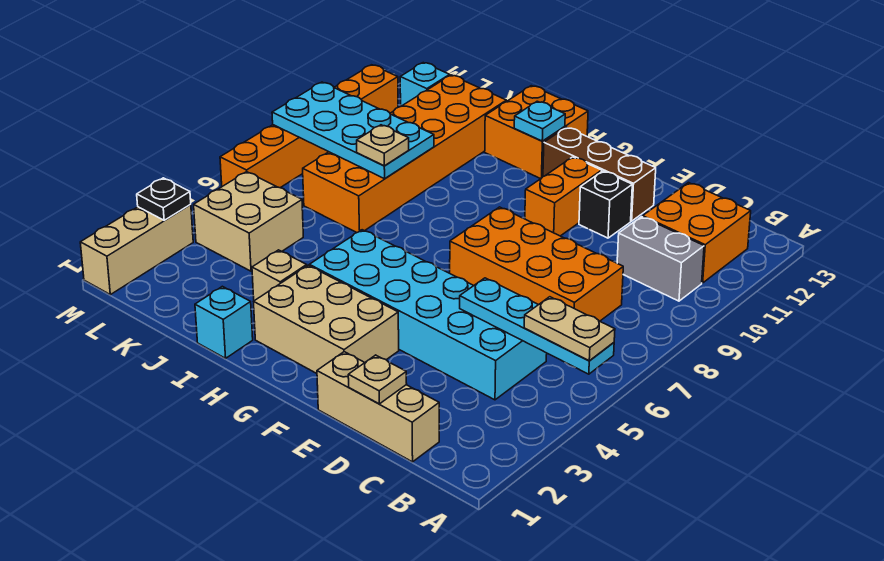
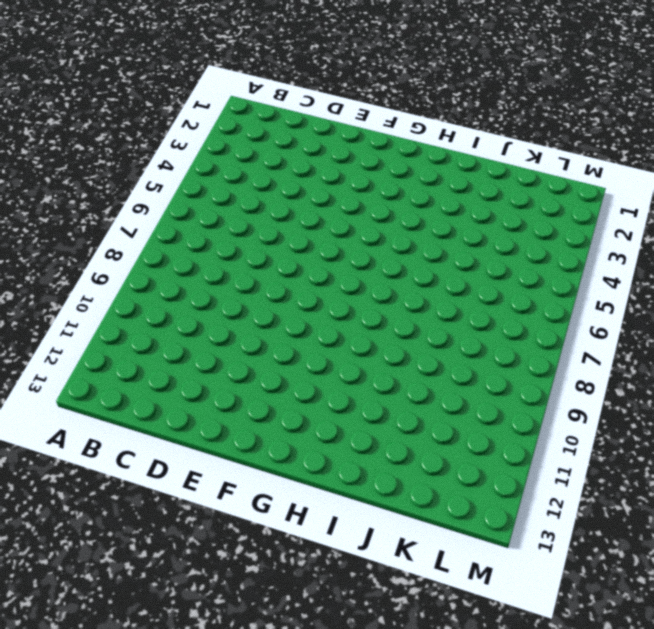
none -> grey 1x2 brick [617,217,704,301]
none -> orange 2x2 brick [643,183,751,283]
none -> tan 1x3 brick [317,352,439,462]

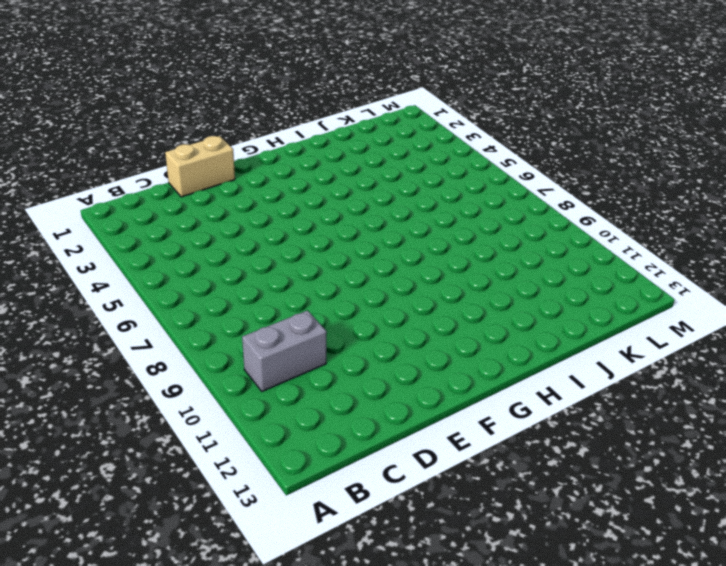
tan 1x2 brick [165,136,235,197] -> tan 1x3 brick [317,352,439,462]
none -> orange 2x2 brick [643,183,751,283]
none -> cyan 2x6 brick [309,230,547,400]
none -> orange 2x4 brick [450,207,623,321]

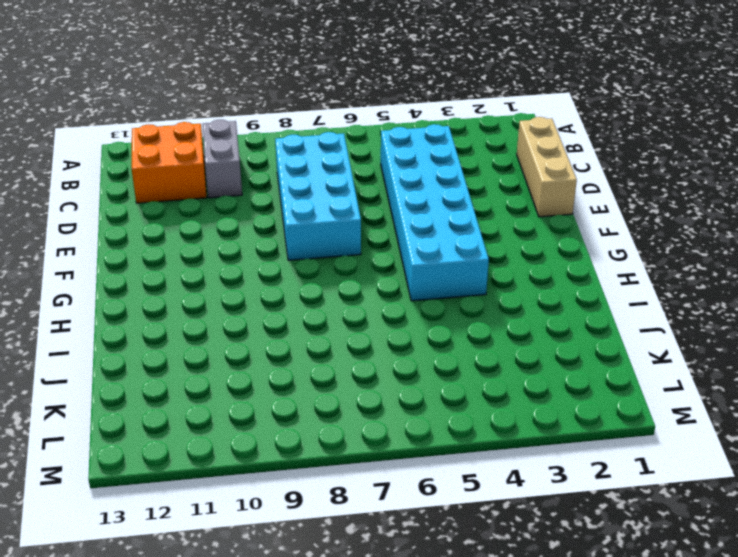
cyan 2x4 brick [275,132,361,260] -> orange 2x4 brick [450,207,623,321]
none -> black 1x1 brick [579,171,632,238]
none -> brown 1x3 brick [543,127,656,221]
none -> tan 2x3 brick [254,265,399,373]

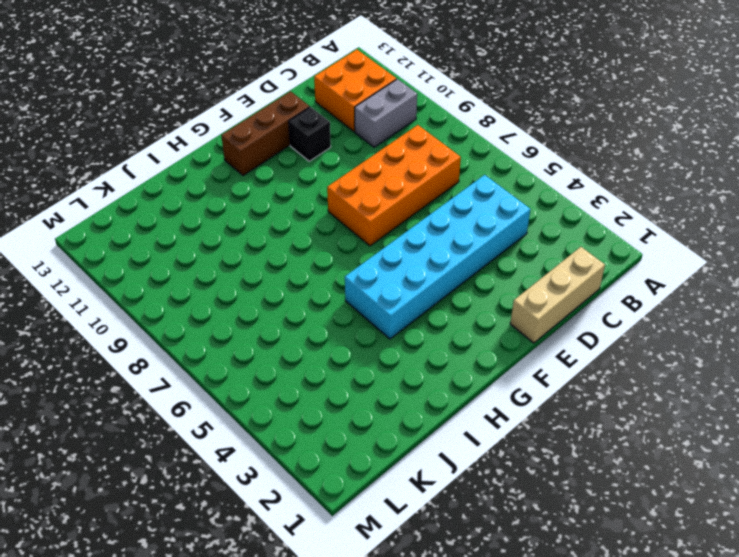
none -> tan 2x3 brick [254,265,399,373]
none -> orange 1x2 brick [525,157,602,236]
none -> orange 2x2 brick [485,86,588,179]

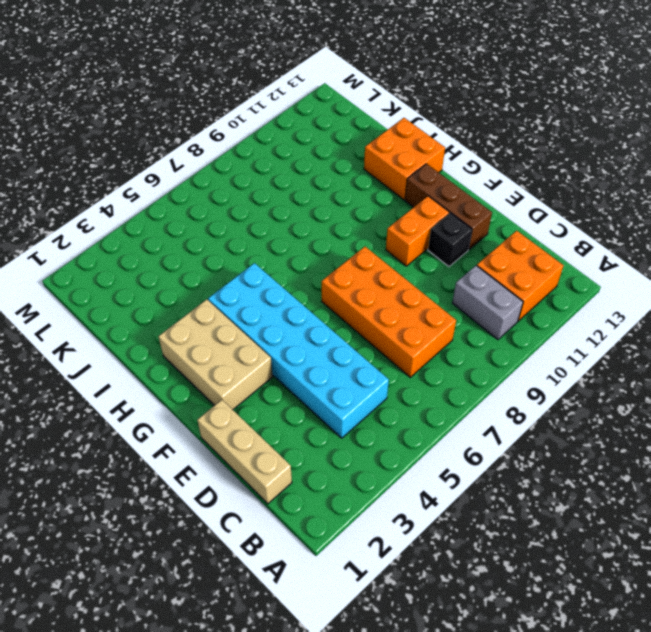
none -> cyan 1x1 brick [195,286,253,358]
none -> tan 1x1 brick [252,250,307,301]
none -> orange 2x6 brick [303,75,506,232]

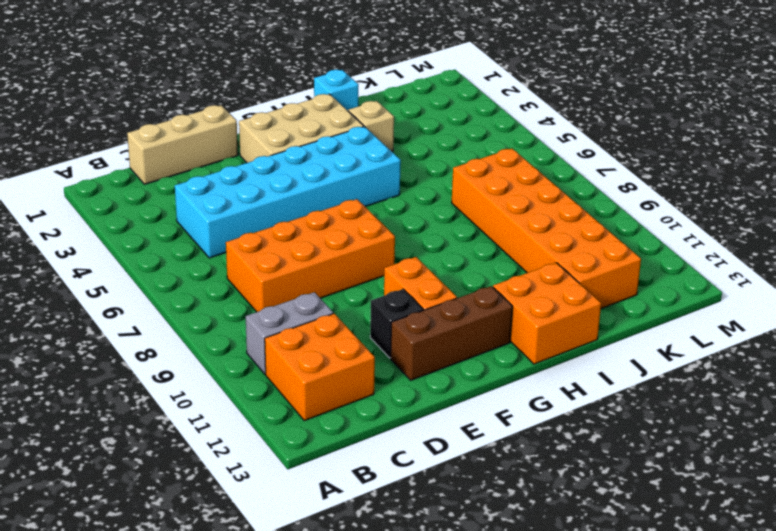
none -> tan 2x2 brick [194,172,303,271]
none -> cyan 1x1 brick [400,63,450,106]
none -> tan 1x3 brick [80,205,193,295]

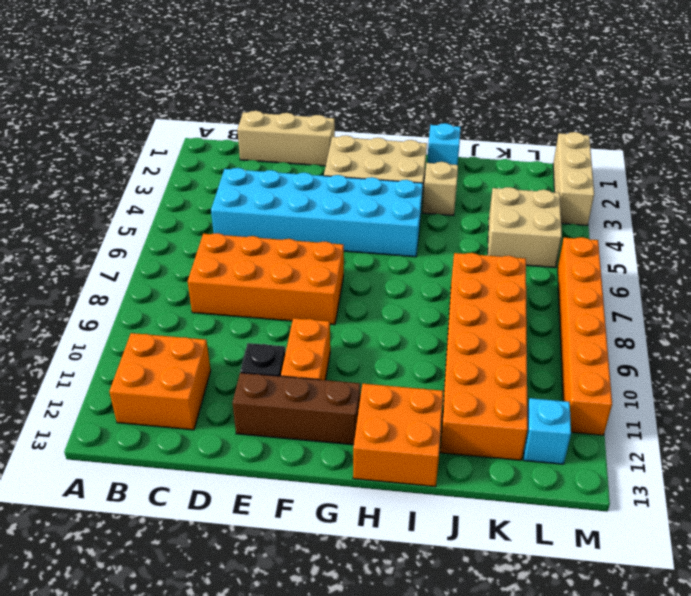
none -> grey 1x2 brick [617,217,704,301]
none -> cyan 1x4 plate [460,278,614,374]
none -> tan 1x1 plate [348,355,407,404]

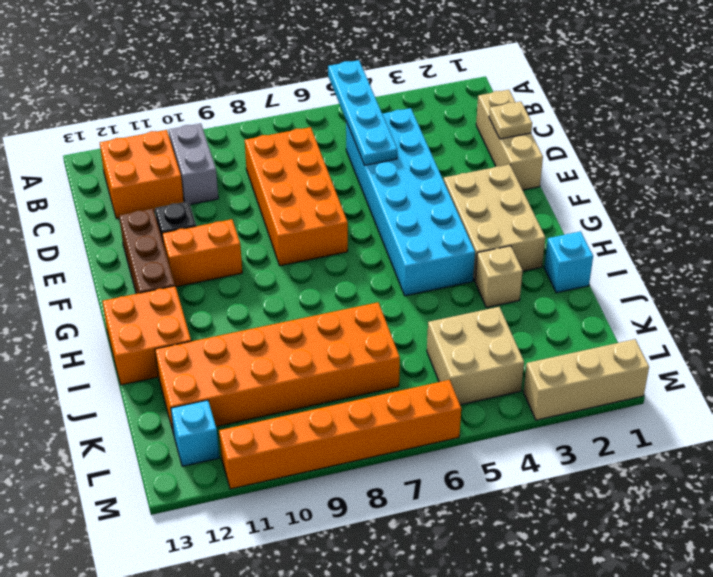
none -> cyan 1x1 plate [514,101,565,141]
none -> cyan 2x4 plate [272,82,434,179]
none -> black 1x1 plate [137,178,191,220]

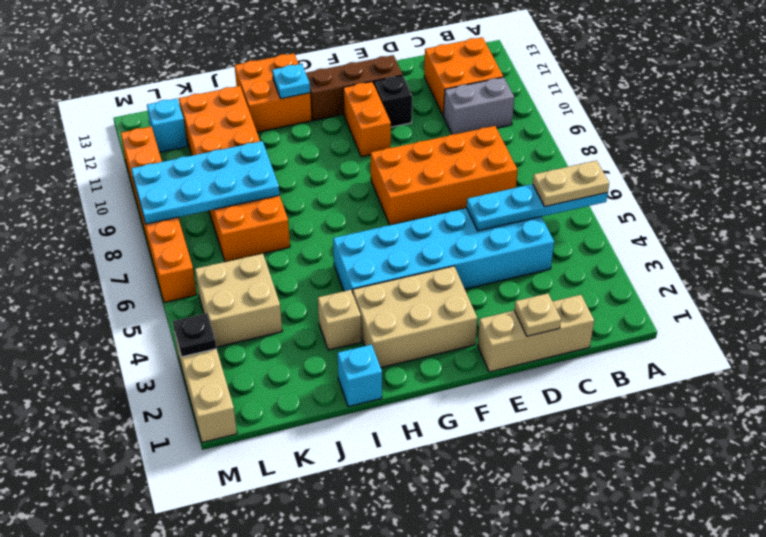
none -> tan 1x1 plate [357,125,409,166]

